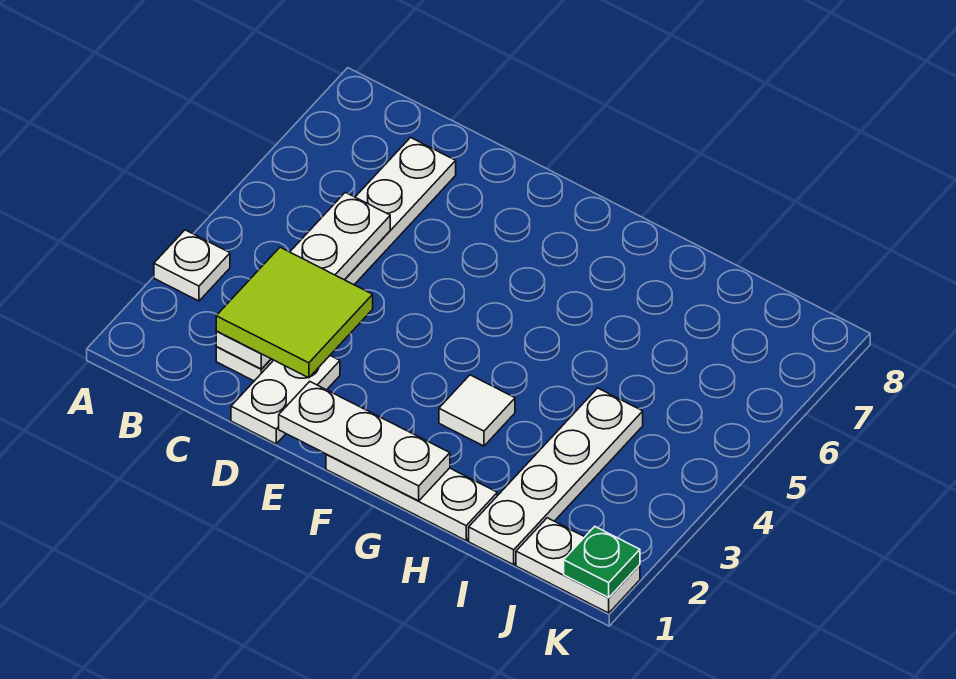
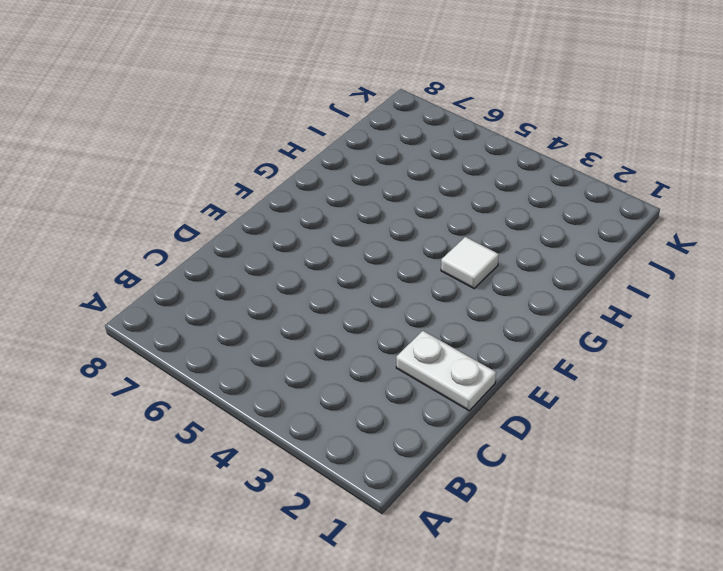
none -> white 1x1 plate [154,230,230,301]
none -> white 1x6 plate [216,138,456,381]

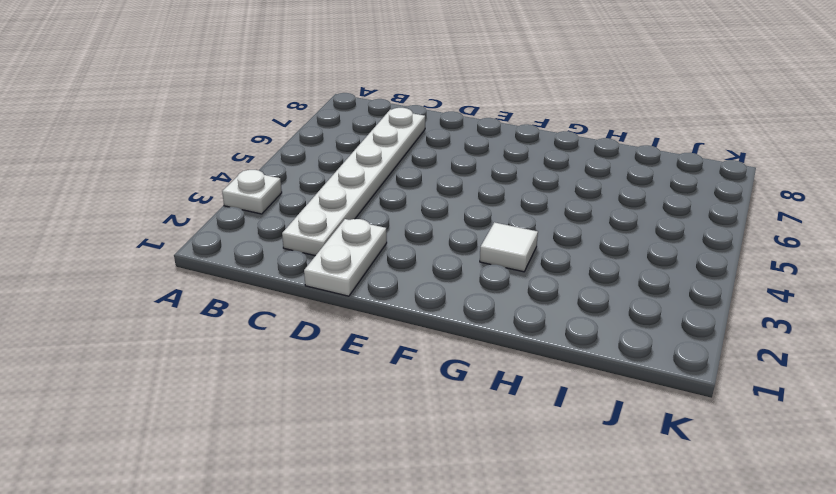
none -> white 1x3 plate [326,454,497,540]
none -> white 1x4 plate [469,388,643,565]

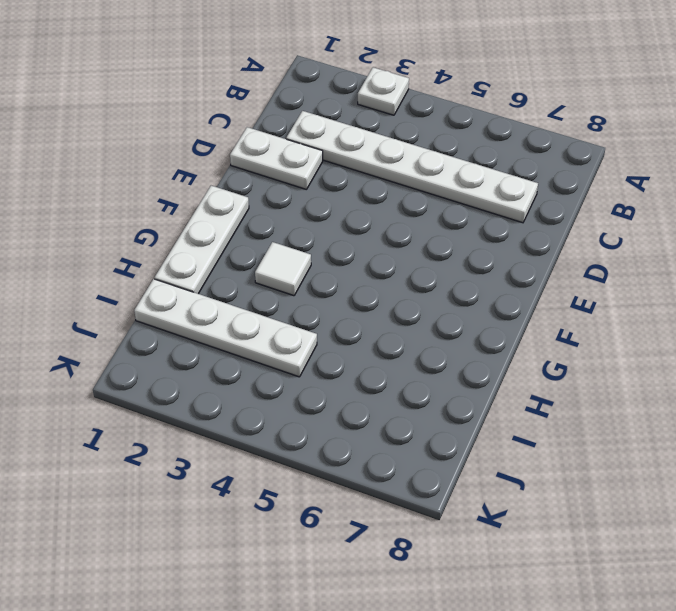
none -> white 1x2 plate [516,518,640,613]
none -> white 1x4 plate [216,192,390,369]

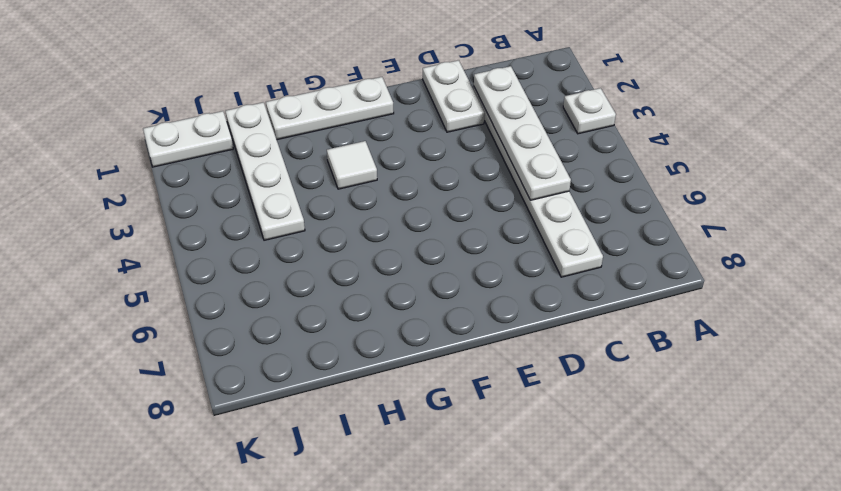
none -> white 1x3 plate [279,381,450,501]
none -> green 1x1 plate [564,527,640,598]

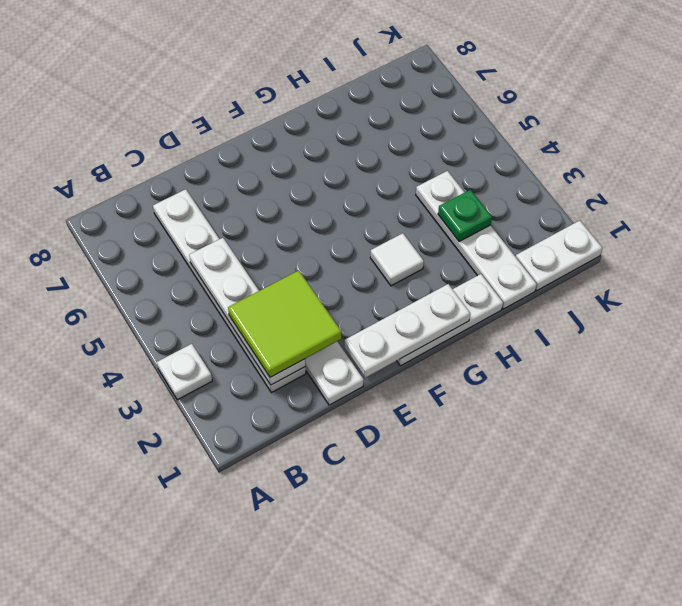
green 1x1 plate [438,190,492,242] -> green 1x1 plate moved to [564,527,640,598]

